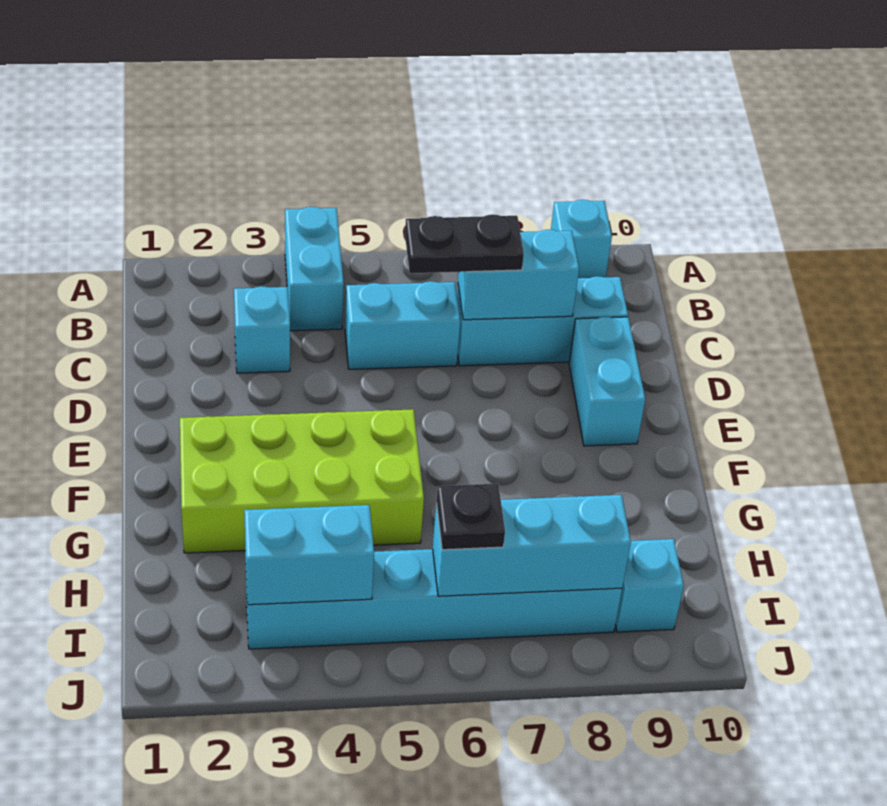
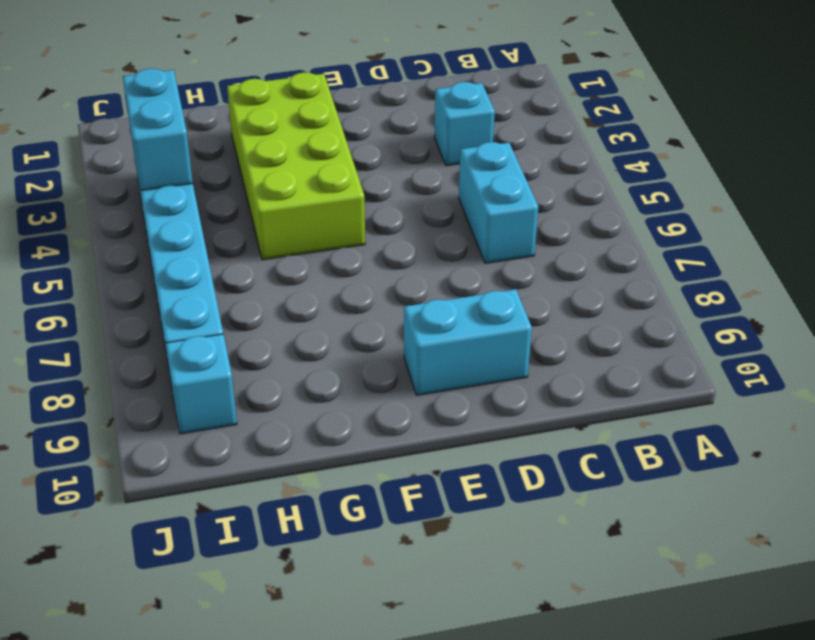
none -> cyan 1x2 brick [285,207,344,331]
none -> cyan 1x1 brick [551,200,612,278]
none -> cyan 1x3 brick [457,276,628,366]

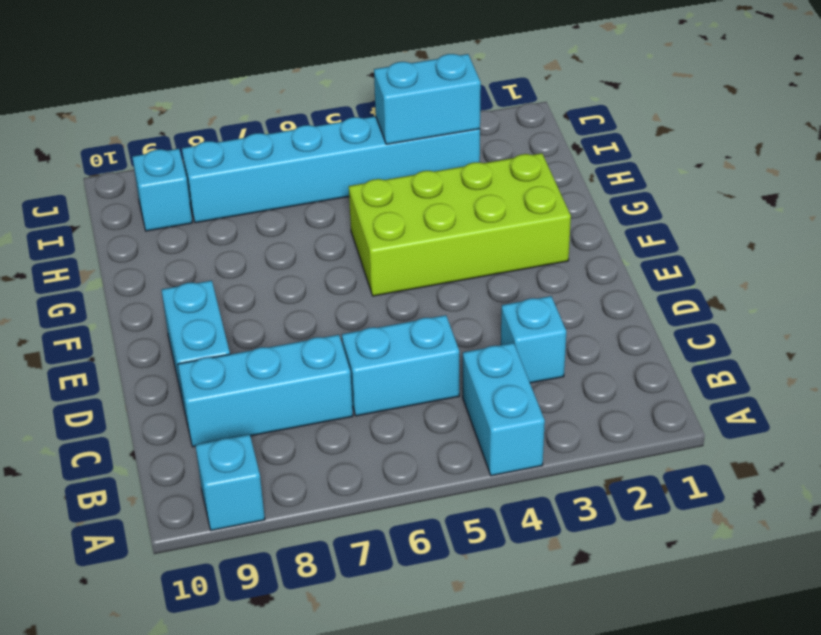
none -> cyan 1x2 brick [458,230,579,320]
none -> cyan 1x3 brick [433,495,631,596]
none -> black 1x2 plate [405,214,524,273]

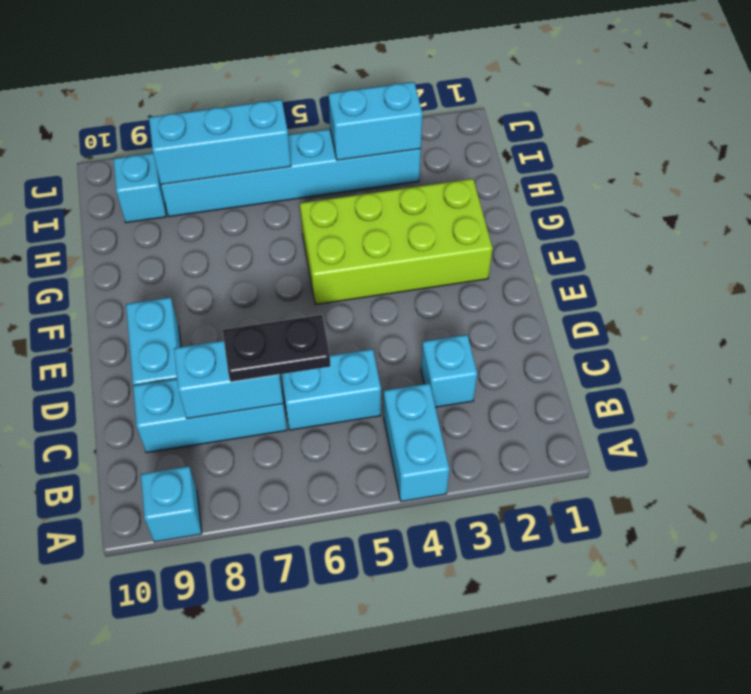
none -> black 1x1 plate [436,484,505,550]

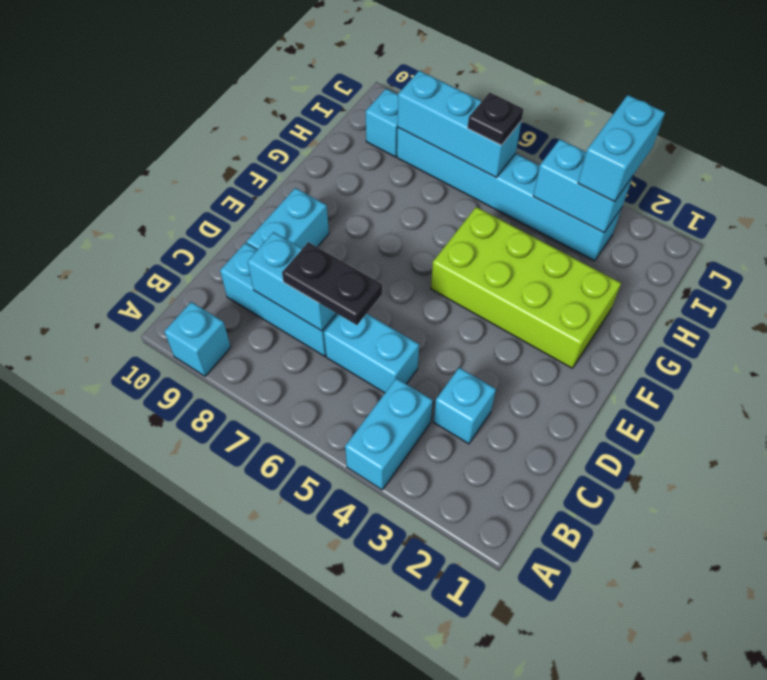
cyan 1x2 brick [578,95,665,202] -> none

